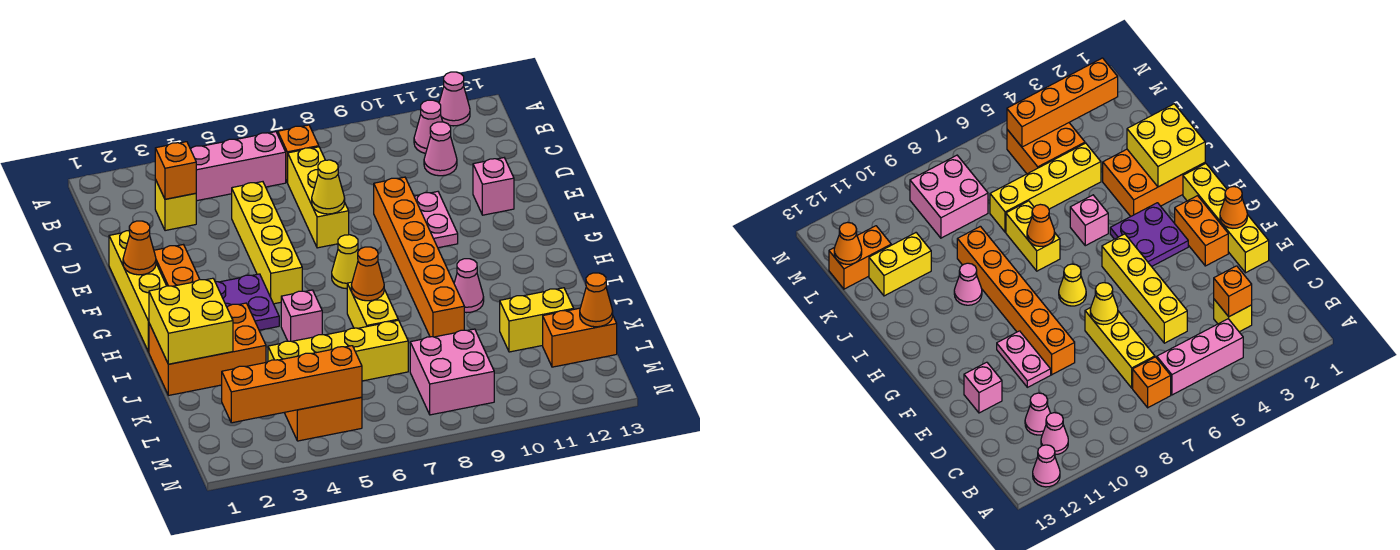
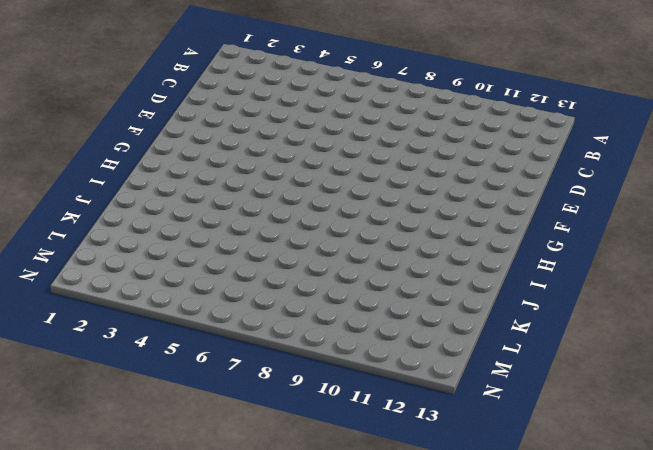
none -> pink 1x1 cone [439,72,470,126]
none -> pink 1x3 brick [190,132,286,201]
none -> orange 1x1 brick [278,125,319,182]
none -> pink 1x1 cone [414,100,443,154]

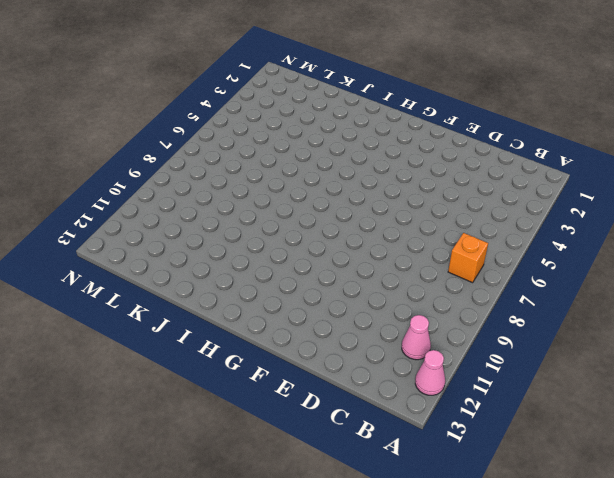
none -> pink 1x3 brick [190,132,286,201]
none -> yellow 1x1 brick [155,179,196,231]
none -> yellow 1x3 brick [287,147,349,248]
none -> pink 1x1 cone [424,122,457,176]

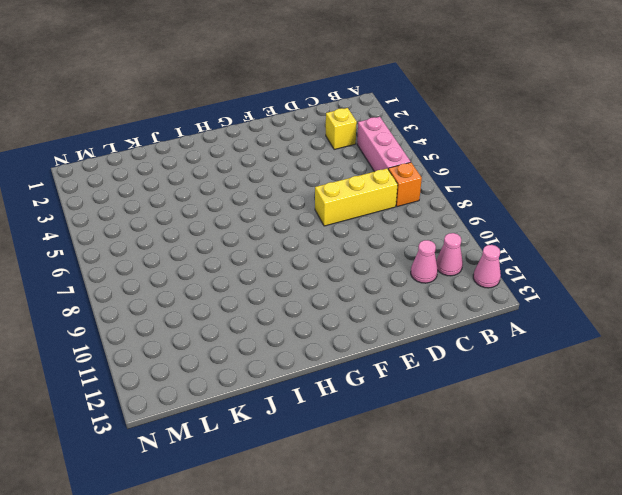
none -> yellow 1x4 brick [232,182,302,304]
none -> yellow 1x4 brick [109,231,166,352]
none -> orange 1x6 brick [374,177,464,337]
none -> pink 1x2 plate [414,192,458,248]

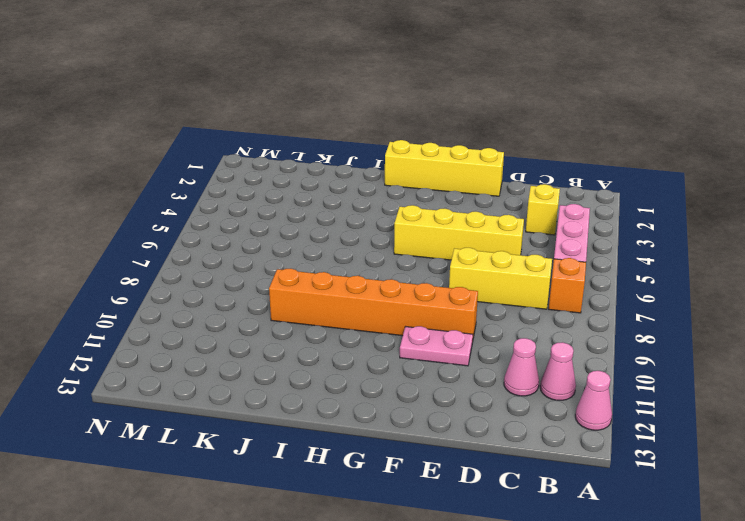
none -> pink 1x1 brick [473,158,514,215]
none -> orange 1x2 brick [154,245,200,286]
none -> purple 2x2 plate [215,274,279,330]
none -> yellow 1x1 cone [332,235,358,289]

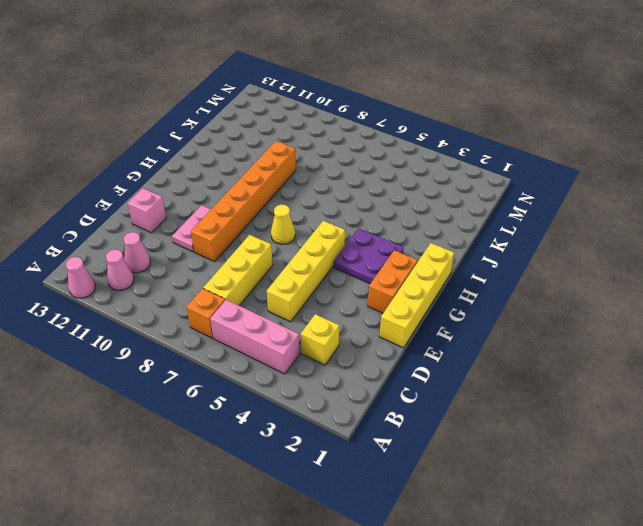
none -> orange 2x3 brick [149,303,266,395]
none -> pink 1x1 brick [281,290,322,341]
none -> yellow 1x2 brick [347,282,398,328]
none -> pink 1x1 cone [454,259,484,313]

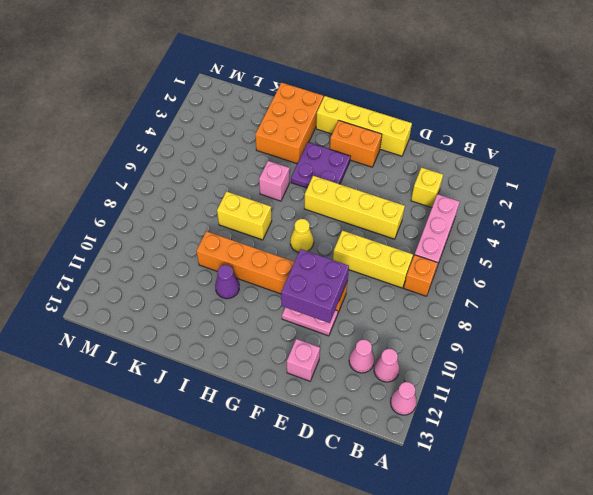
purple 2x2 brick [281,249,349,323] -> none
purple 1x1 cone [215,265,239,299] -> pink 1x1 cone [454,259,484,313]
none -> yellow 1x4 brick [268,320,408,381]
none -> yellow 1x2 brick [500,288,574,352]
none -> orange 2x2 brick [284,397,362,441]
none -> pink 2x2 brick [410,329,494,415]

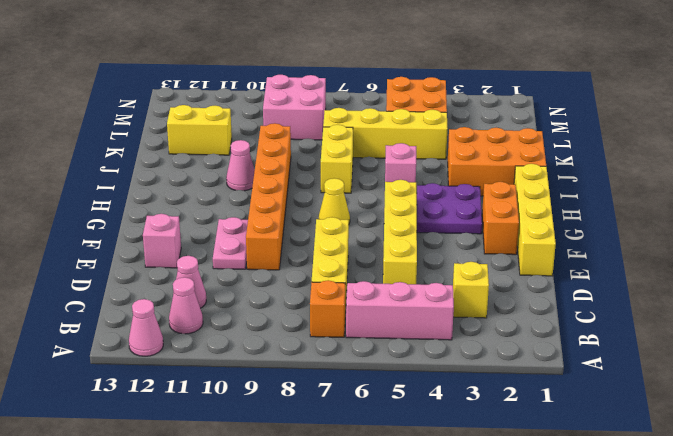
none -> orange 1x2 brick [543,308,617,367]
none -> orange 1x1 brick [155,142,196,199]
none -> yellow 1x1 cone [312,160,345,214]
none -> orange 1x1 cone [123,221,156,275]

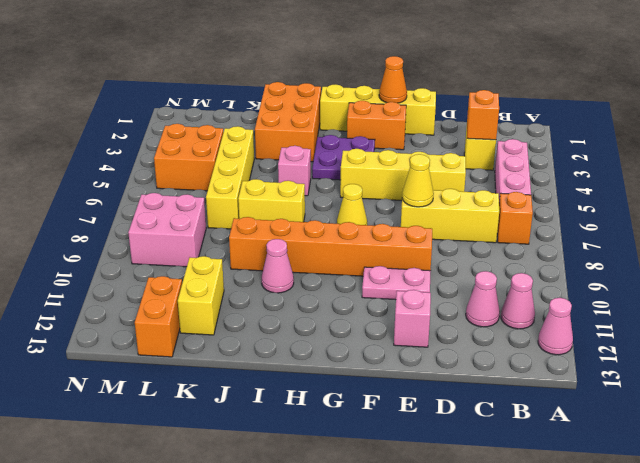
none -> yellow 2x2 brick [149,278,233,364]
none -> orange 1x1 cone [351,247,384,301]
none -> orange 1x1 cone [580,273,613,327]
none -> orange 1x4 brick [222,346,362,423]

